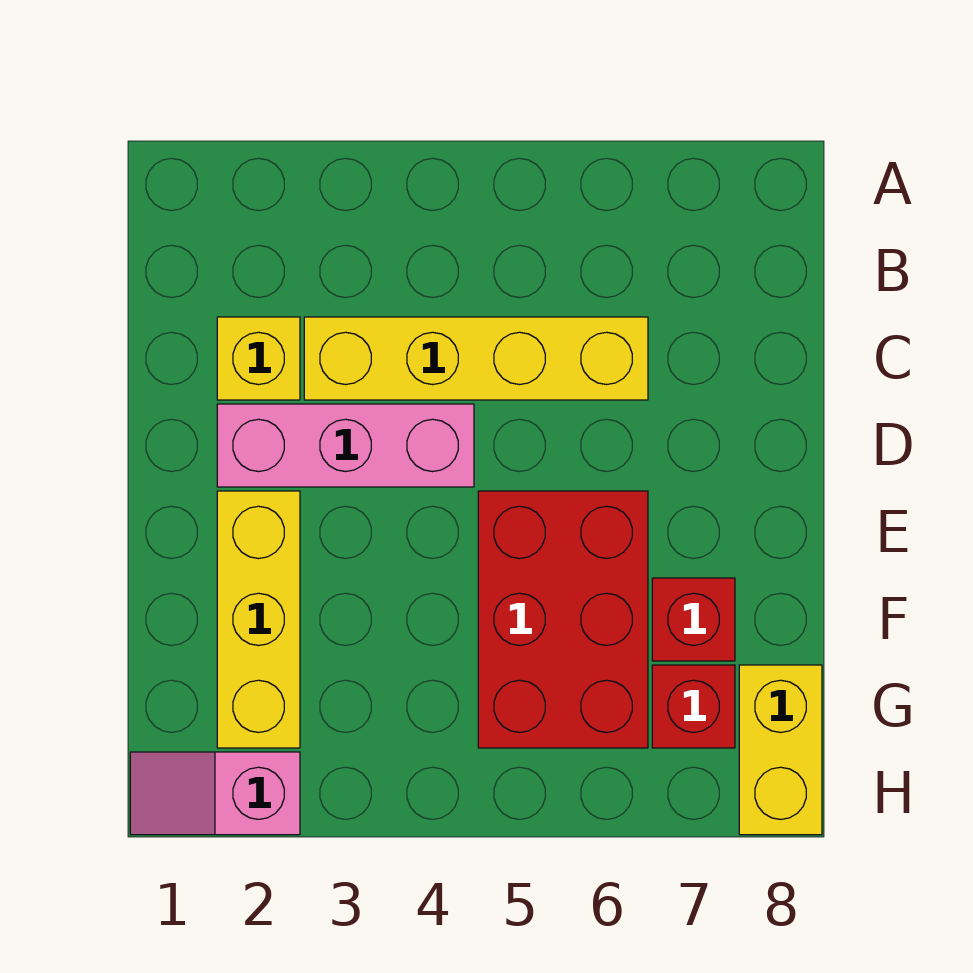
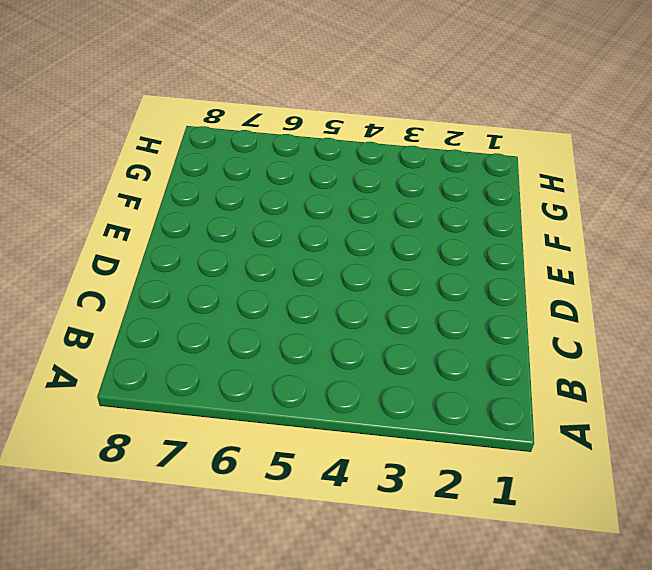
none -> yellow 1x1 brick [217,317,300,400]
none -> yellow 1x4 brick [304,317,648,400]

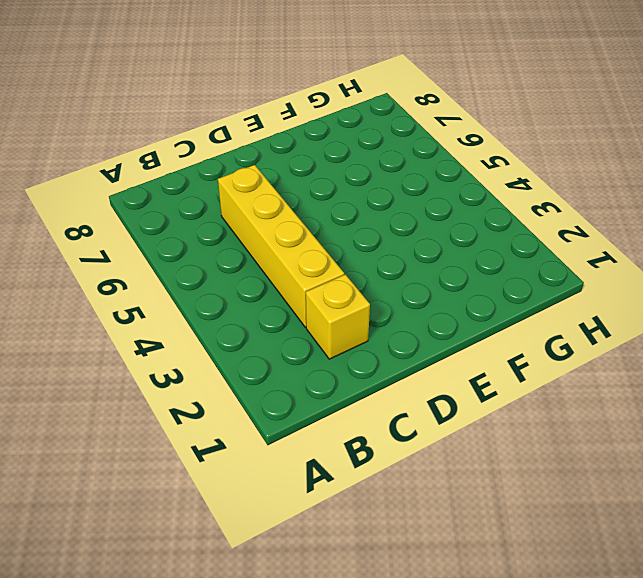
none -> pink 1x3 brick [217,404,474,487]
none -> yellow 1x3 brick [217,491,300,748]

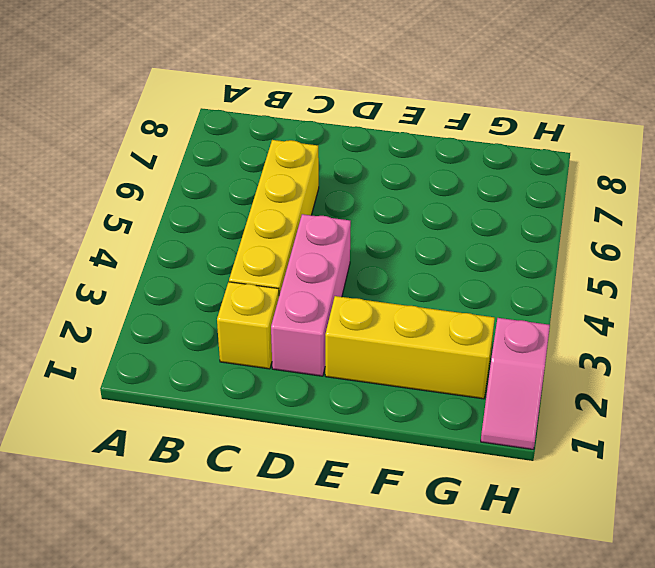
none -> red 2x3 brick [478,491,648,748]
none -> red 1x1 brick [652,578,735,661]

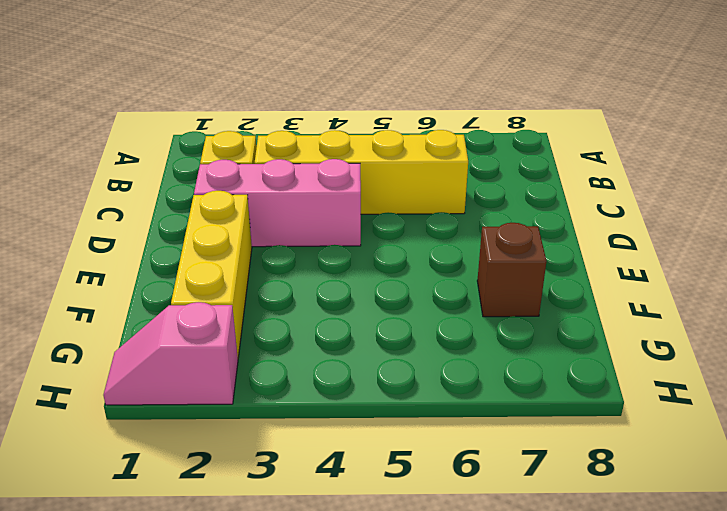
brown 1x1 brick [477,223,546,317] -> red 1x1 brick [652,578,735,661]
none -> red 2x3 brick [478,491,648,748]
none -> red 1x1 brick [652,665,735,748]

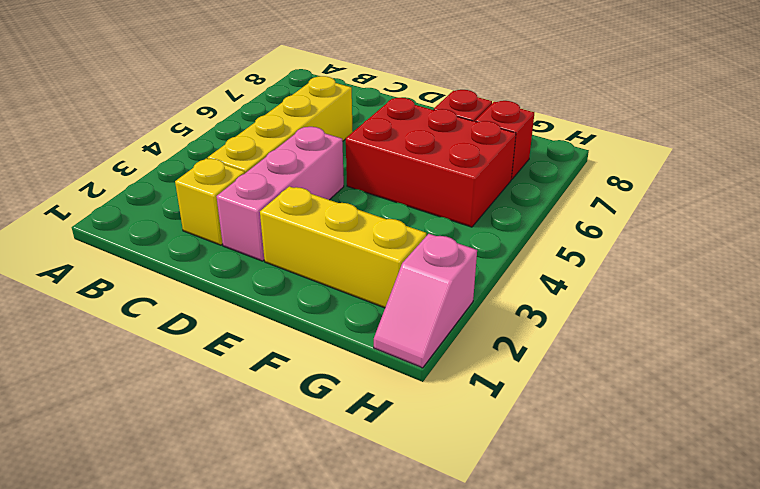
none -> yellow 1x2 brick [739,665,822,835]

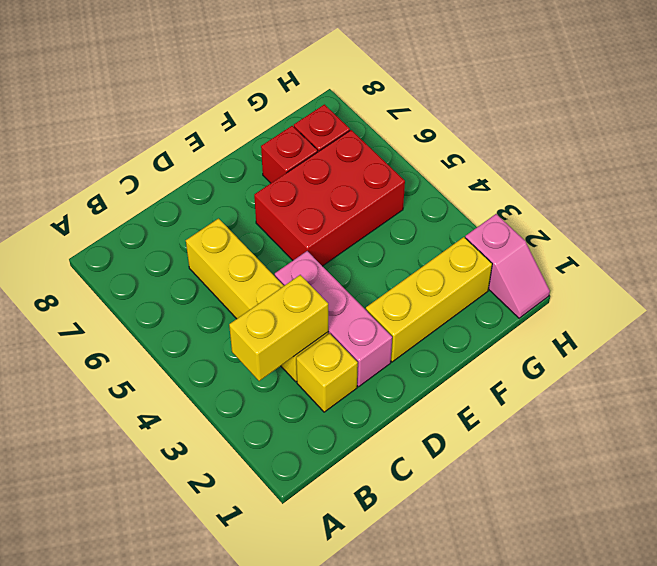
yellow 1x2 brick [229,275,328,381] -> yellow 1x2 brick moved to [739,665,822,835]

